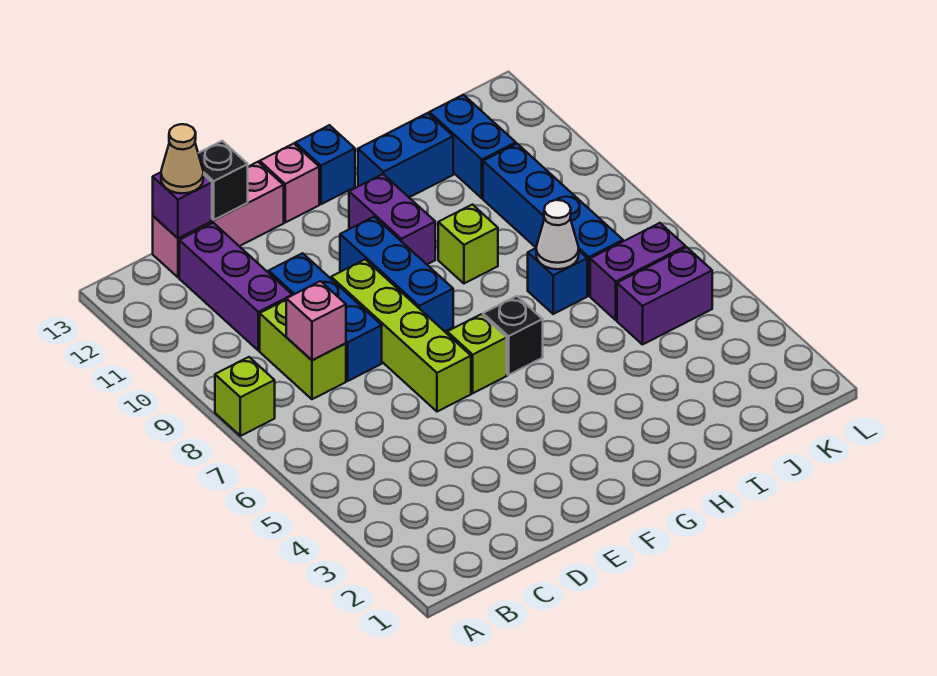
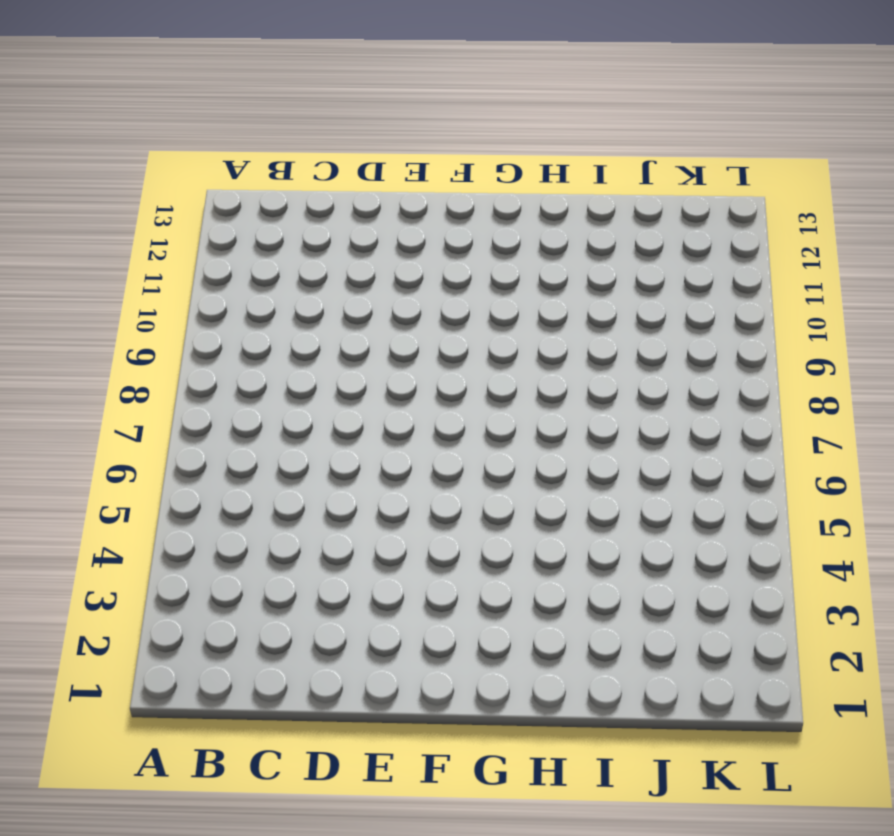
none -> lime 1x1 brick [215,357,275,436]
none -> lime 1x2 brick [260,300,346,399]
none -> purple 1x3 brick [179,223,292,351]

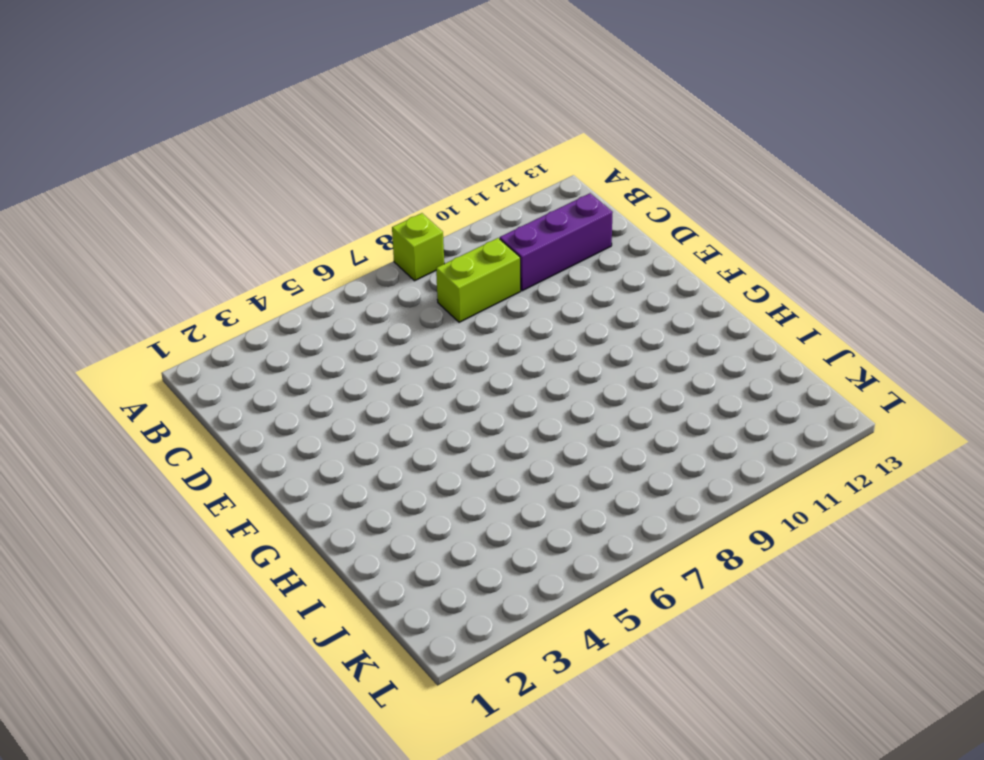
none -> pink 1x3 brick [153,162,284,277]
none -> blue 1x3 brick [269,253,382,381]
none -> lime 1x4 brick [331,260,471,412]

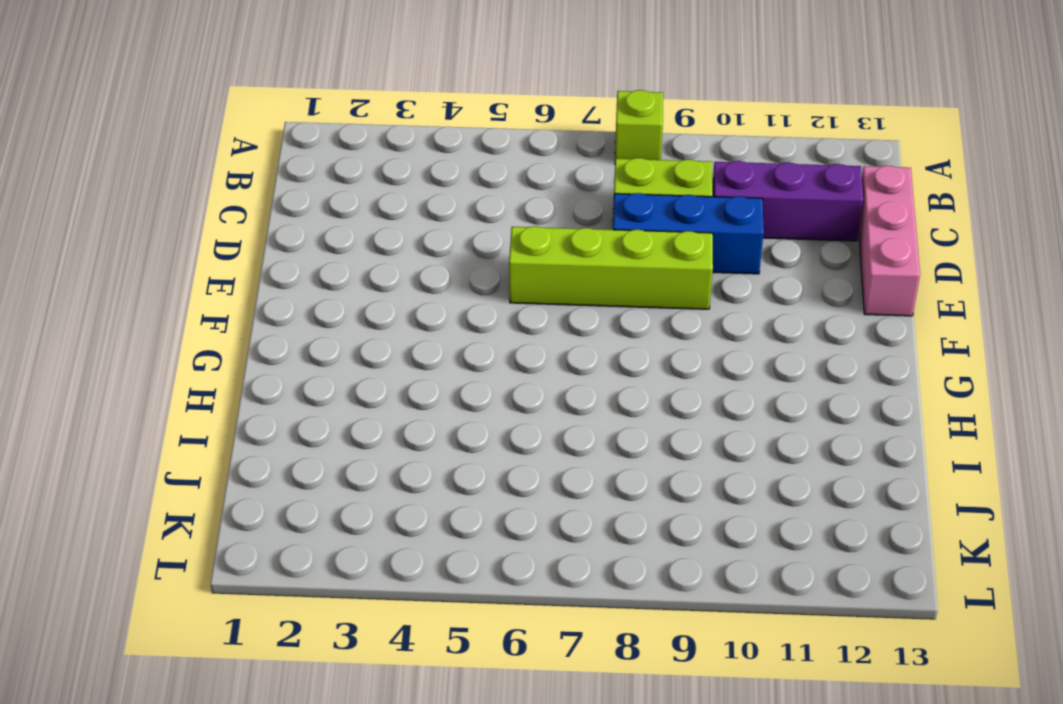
none -> lime 1x1 brick [447,314,507,393]
none -> blue 1x3 brick [340,217,453,331]
none -> pink 1x1 brick [260,144,319,222]

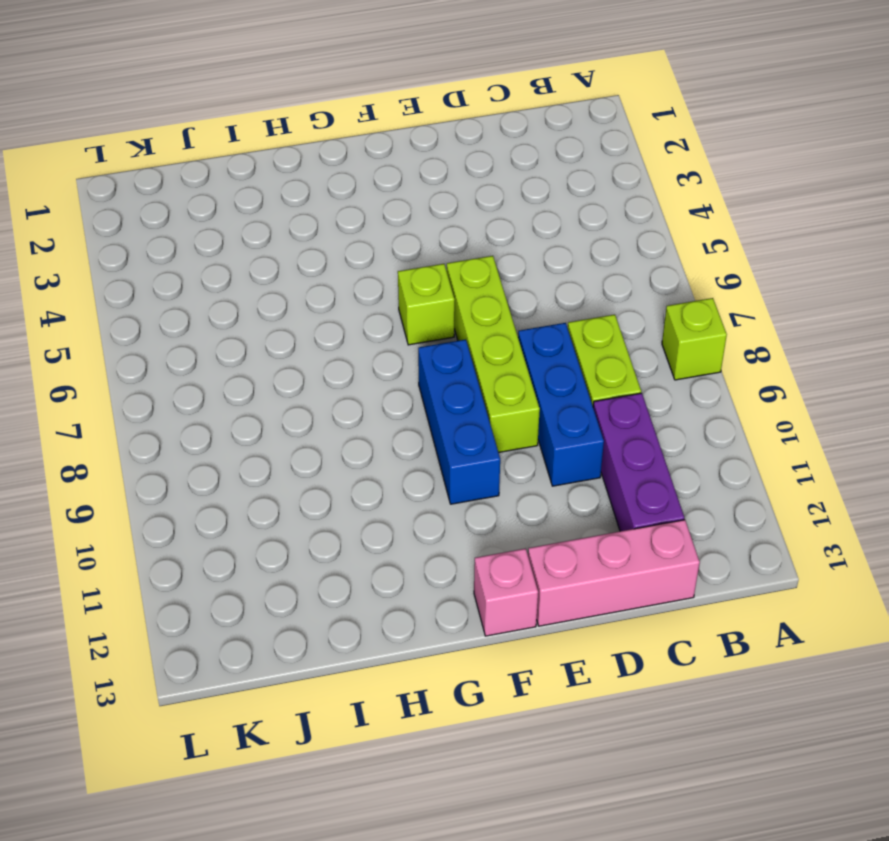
none -> black 1x1 brick [483,296,543,375]
none -> purple 1x2 brick [349,174,435,264]
none -> blue 1x1 brick [295,125,355,204]

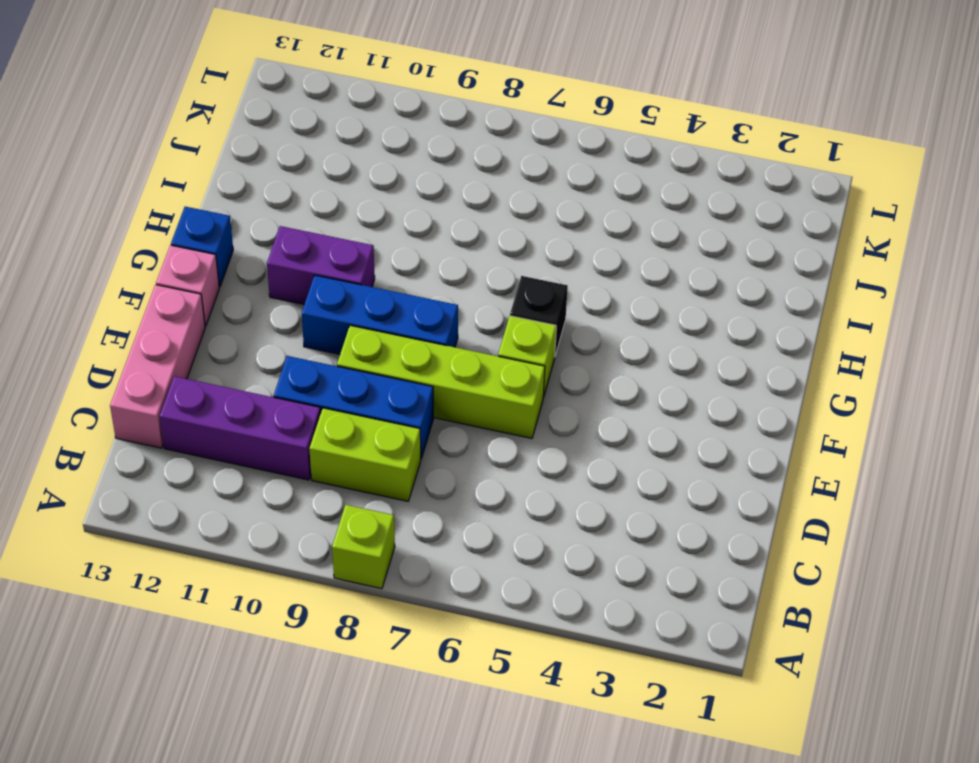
none -> lime 1x1 brick [438,205,498,283]
none -> blue 1x2 brick [358,113,453,197]
none -> blue 1x1 brick [528,248,587,314]

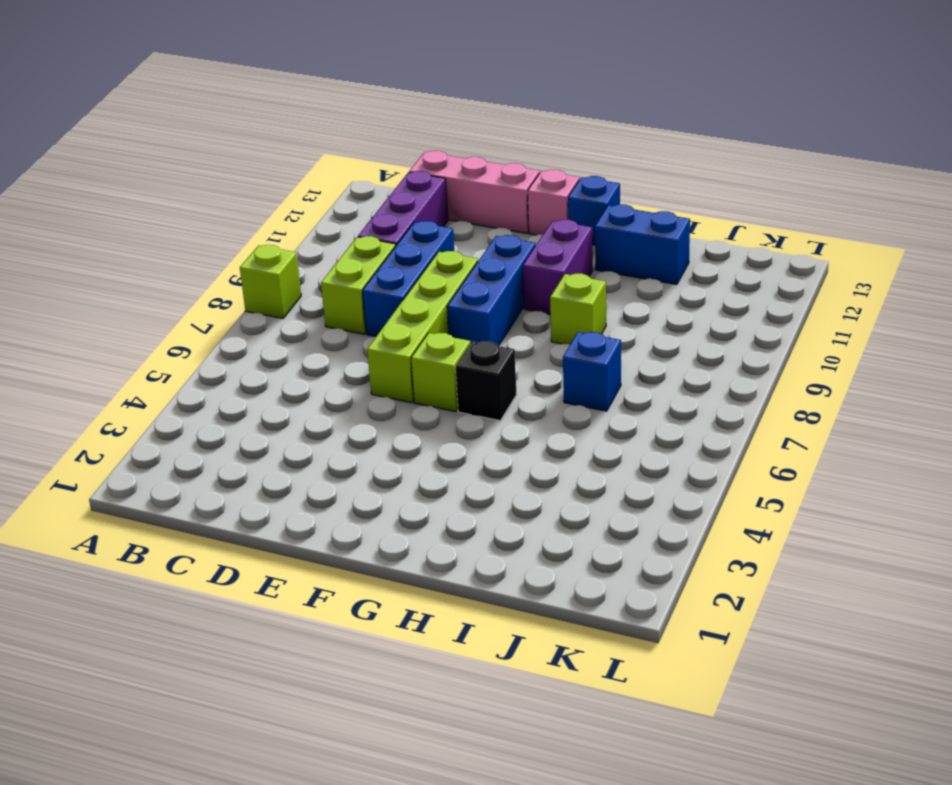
none -> purple 1x2 brick [617,247,712,344]
none -> purple 1x2 brick [590,223,685,320]
none -> blue 1x4 brick [483,144,623,296]

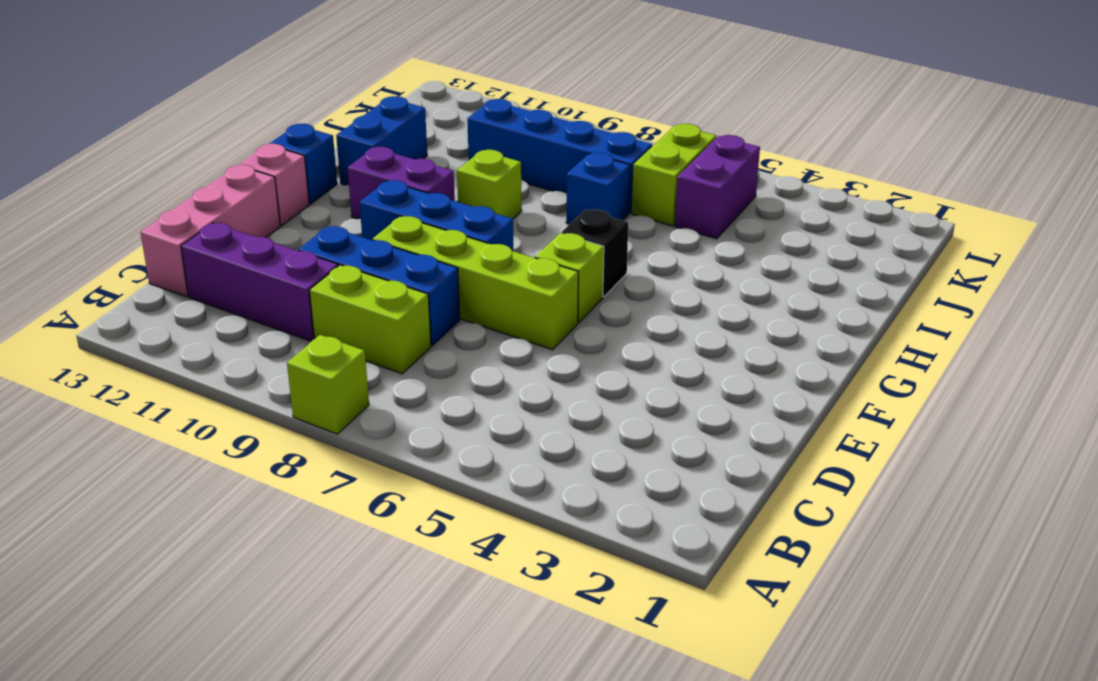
lime 1x2 brick [632,124,716,226] -> purple 1x2 brick [590,223,685,320]
none -> blue 1x2 brick [429,95,516,198]
none -> pink 1x1 brick [286,281,346,360]
none -> purple 1x1 brick [153,172,212,238]

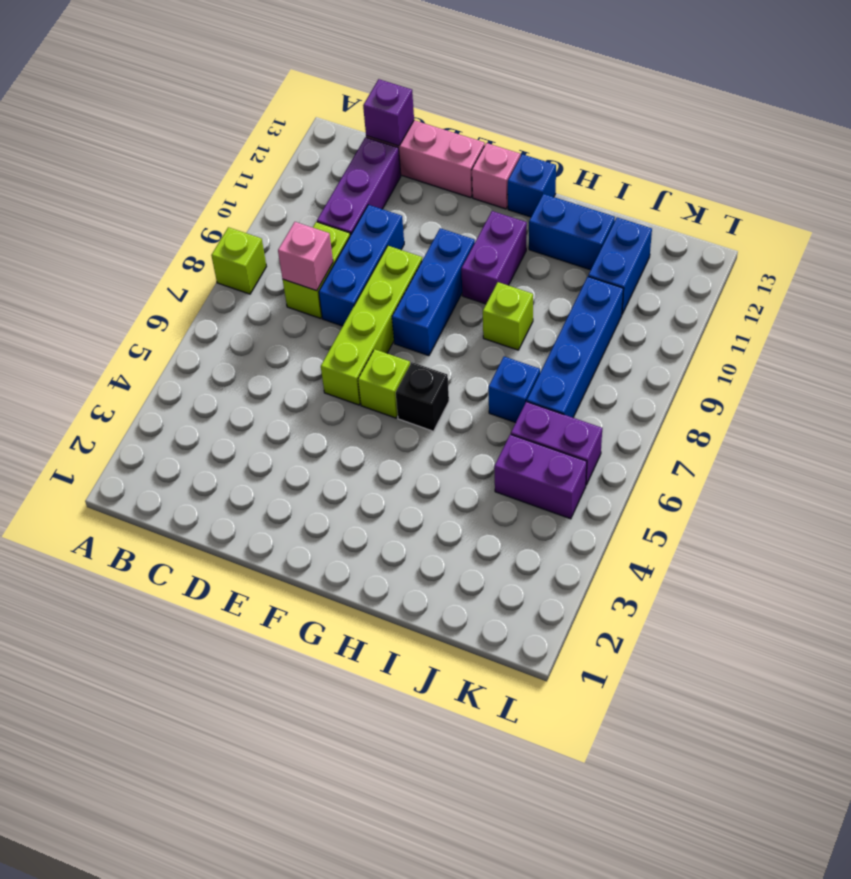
none -> black 1x1 brick [198,141,248,220]
none -> white 1x1 cone [536,200,579,269]
none -> tan 1x1 cone [161,124,204,193]

